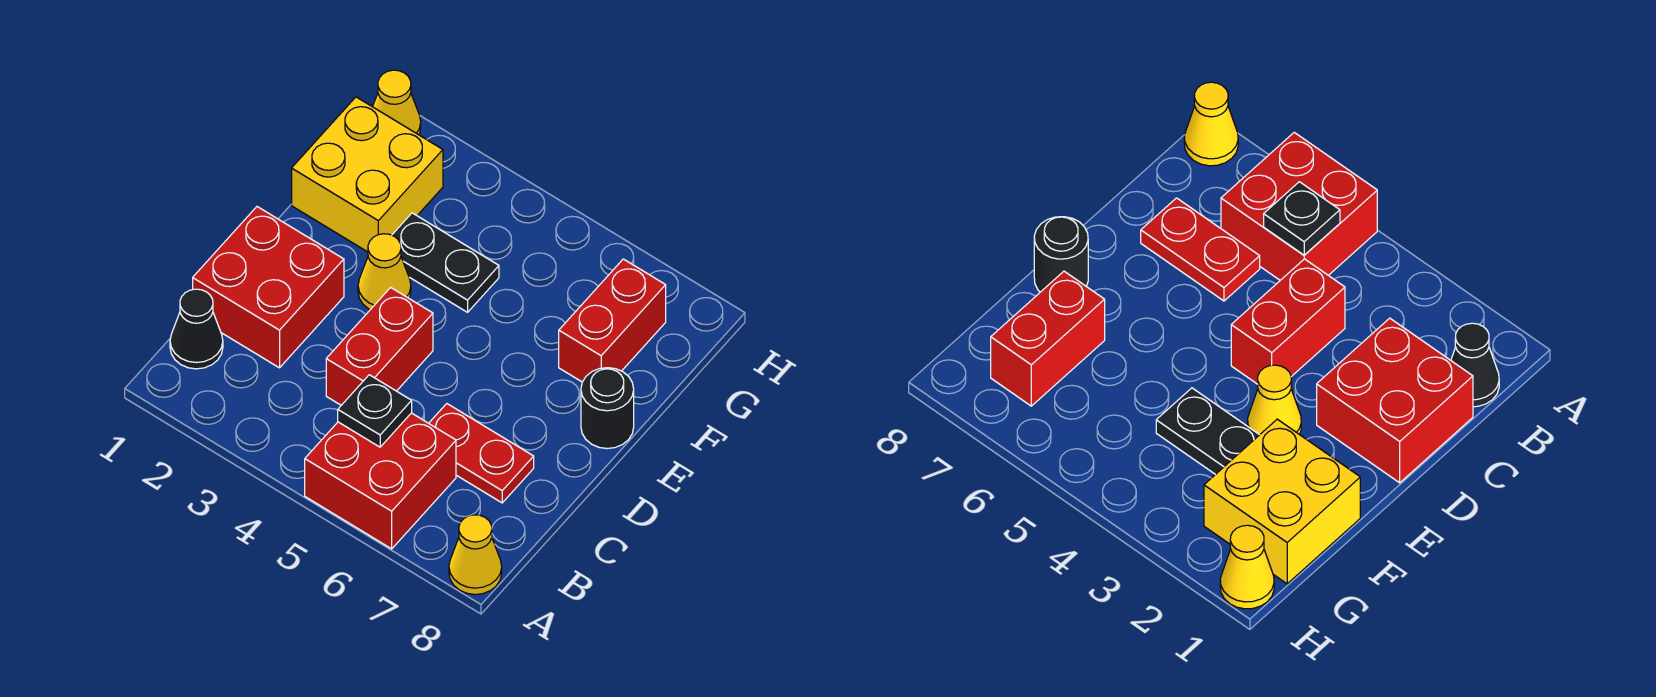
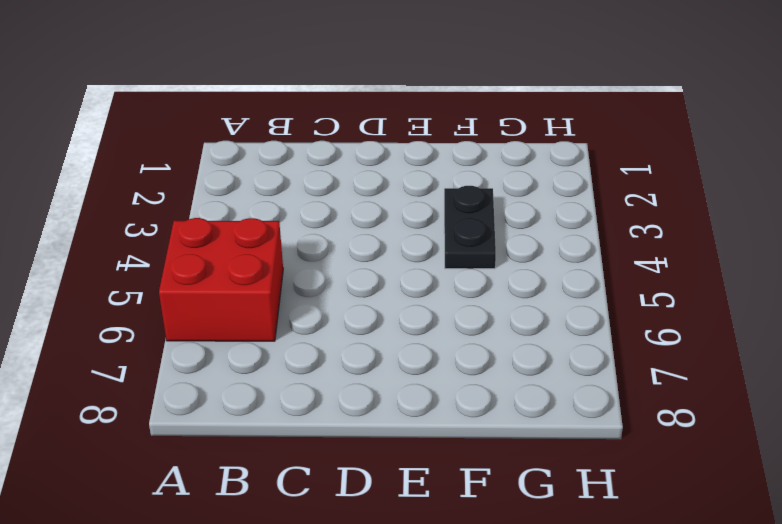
none -> yellow 1x1 cone [449,515,502,594]
none -> black 1x1 cone [170,289,223,369]
none -> red 2x2 brick [193,207,344,368]

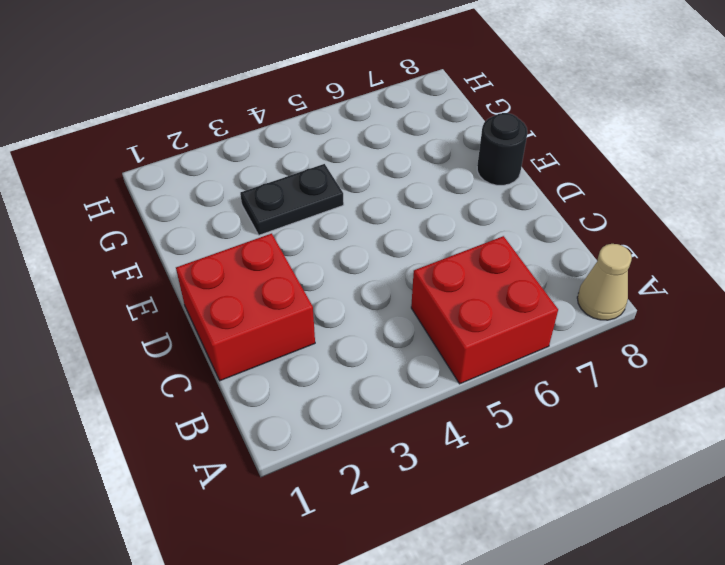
tan 1x1 cone [577,244,632,320] -> yellow 1x1 cone [449,515,502,594]
none -> black 1x1 cone [170,289,223,369]
none -> red 1x2 brick [326,287,433,405]
none -> red 1x2 plate [429,404,534,503]

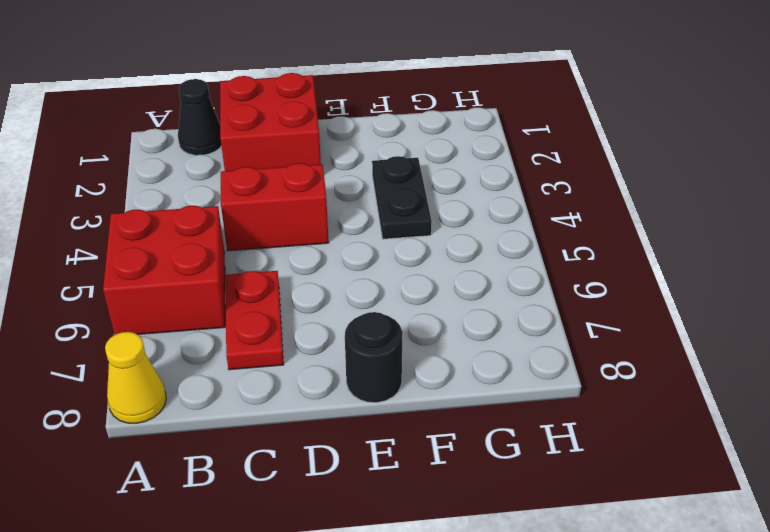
none -> yellow 1x1 cone [358,234,411,310]
none -> yellow 2x2 brick [292,97,443,252]
none -> red 1x2 brick [559,259,666,382]

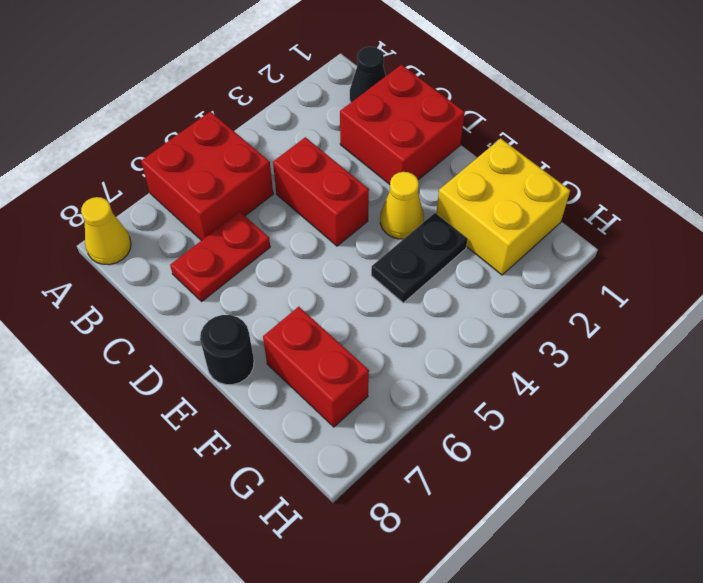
none -> yellow 1x1 cone [373,70,421,135]
none -> black 1x1 plate [338,375,412,447]

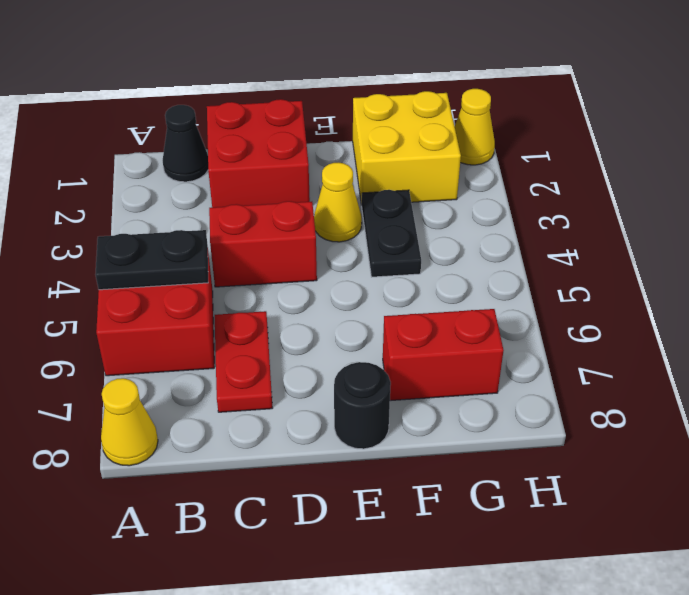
black 1x2 plate [95,230,208,290] -> black 1x1 plate [338,375,412,447]

